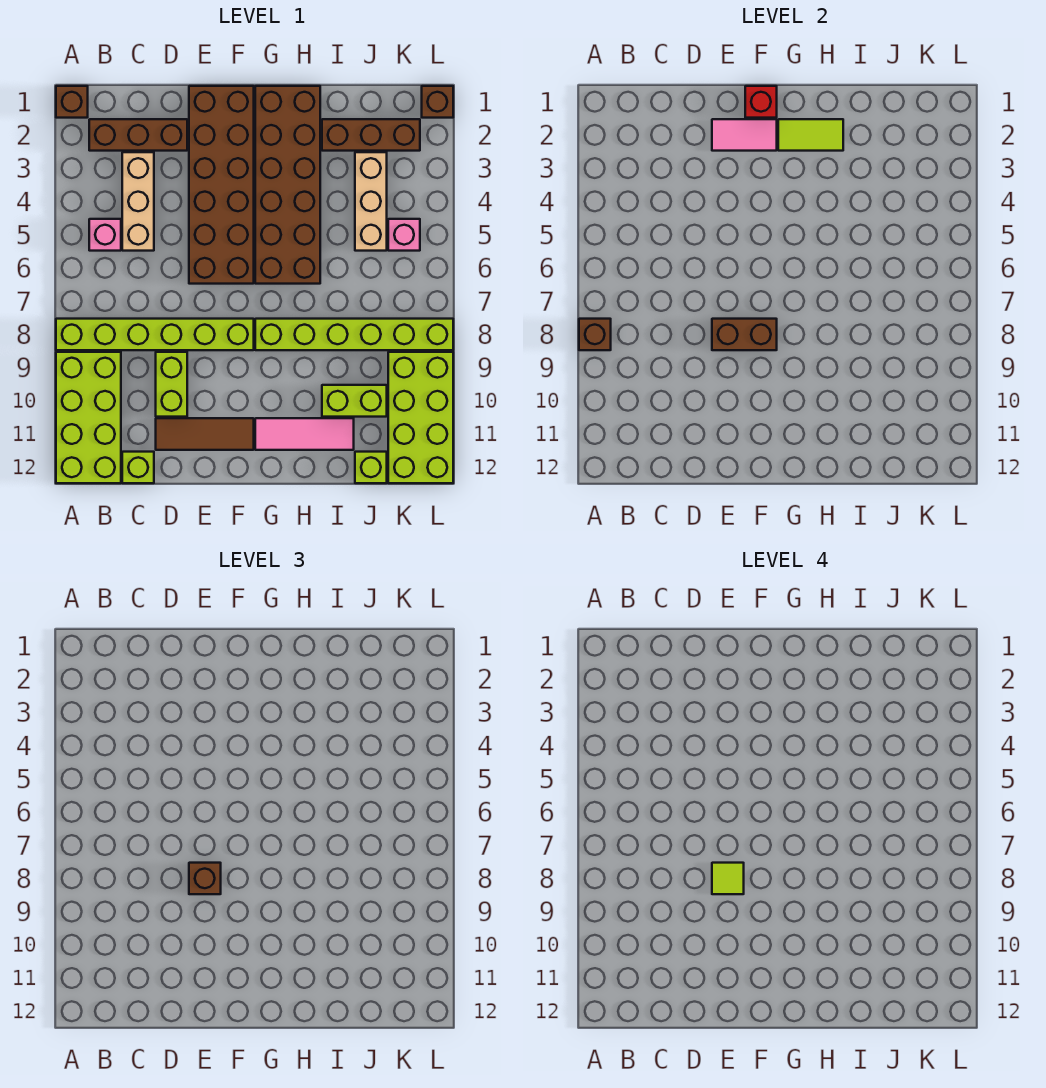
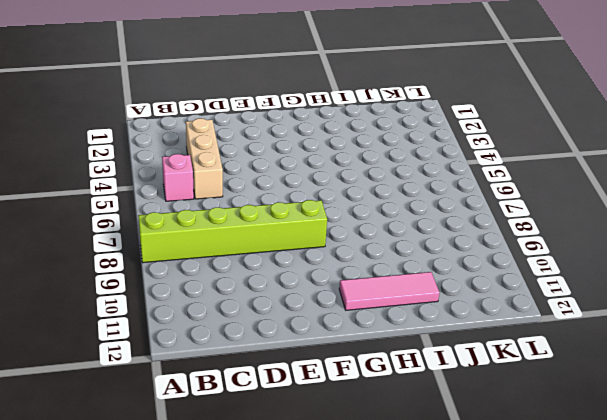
none -> brown 1x1 brick [56,86,88,118]
none -> lime 2x4 brick [56,352,121,483]
none -> brown 1x3 brick [89,119,187,151]

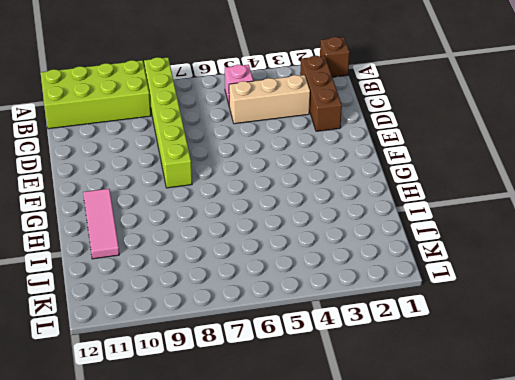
none -> lime 1x1 brick [122,452,154,483]
none -> lime 1x2 brick [156,352,187,417]
none -> brown 1x3 tile [156,418,254,450]

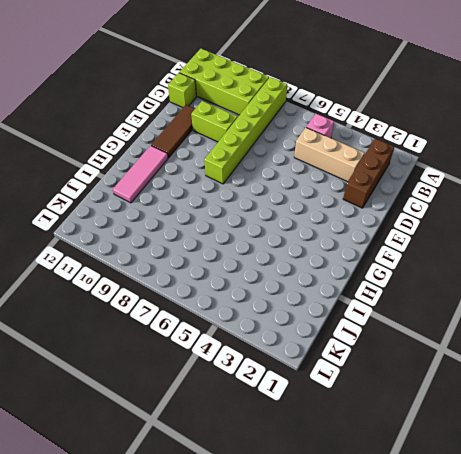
none -> brown 1x1 brick [56,86,88,118]
none -> brown 2x6 brick [189,86,254,284]
none -> brown 2x6 brick [255,86,320,284]

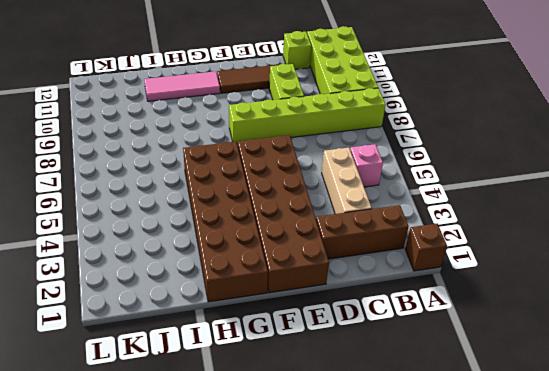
none -> lime 1x6 brick [255,319,453,350]
none -> brown 1x3 brick [322,119,420,151]
none -> lime 1x2 brick [322,385,387,417]

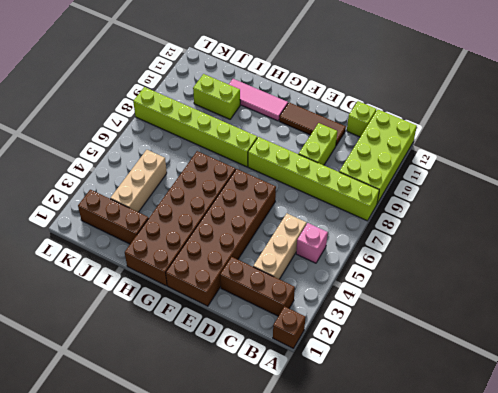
none -> lime 1x1 brick [355,452,387,483]
none -> pink 1x1 brick [388,219,420,251]
none -> lime 2x4 brick [388,352,453,483]

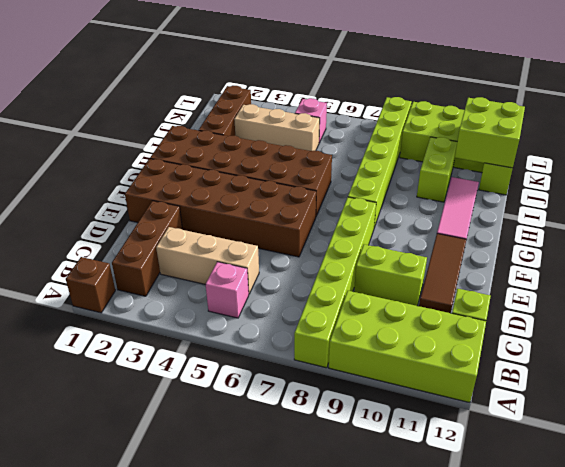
lime 2x2 brick [455,97,525,168] -> none
none -> brown 1x1 brick [422,86,453,118]
none -> brown 1x1 brick [579,319,611,350]
none -> pink 1x2 tile [712,119,777,151]

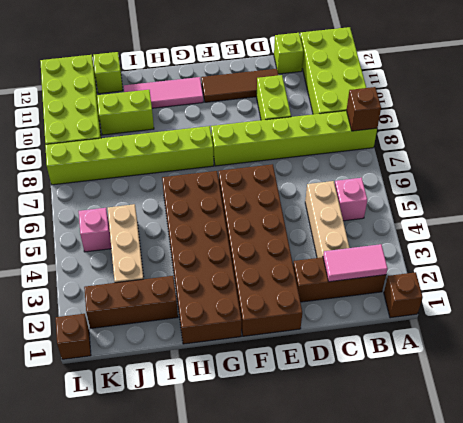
pink 1x2 tile [323,244,388,282] -> pink 1x2 tile moved to [712,119,777,151]
none -> brown 1x2 brick [712,319,777,350]
none -> red 1x1 brick [745,86,777,118]
none -> lime 1x2 tile [778,119,843,151]

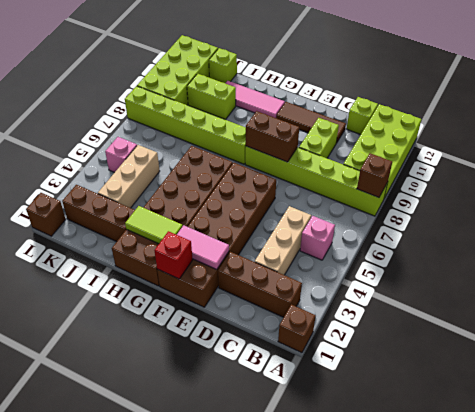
none -> brown 1x1 brick [189,863,221,894]
none -> lime 1x1 tile [712,863,744,894]

